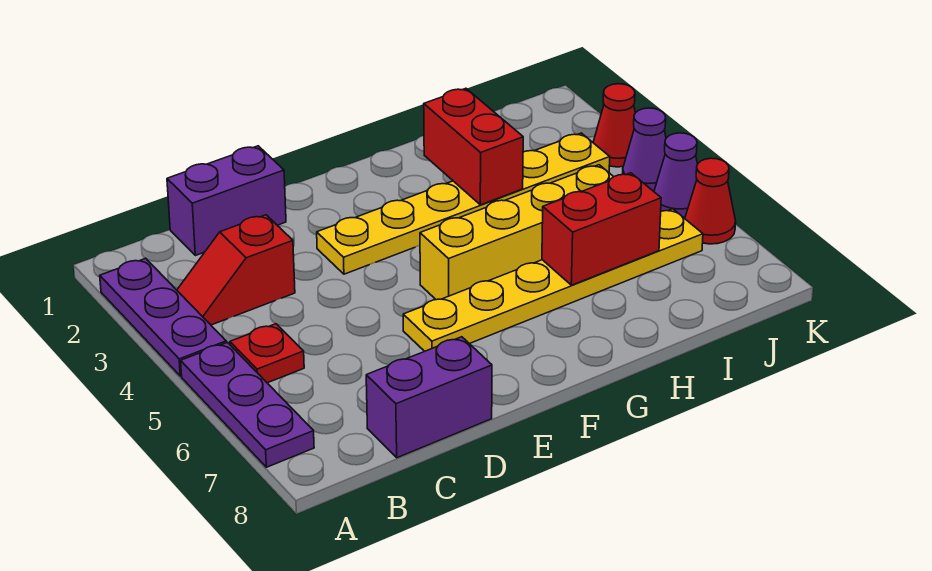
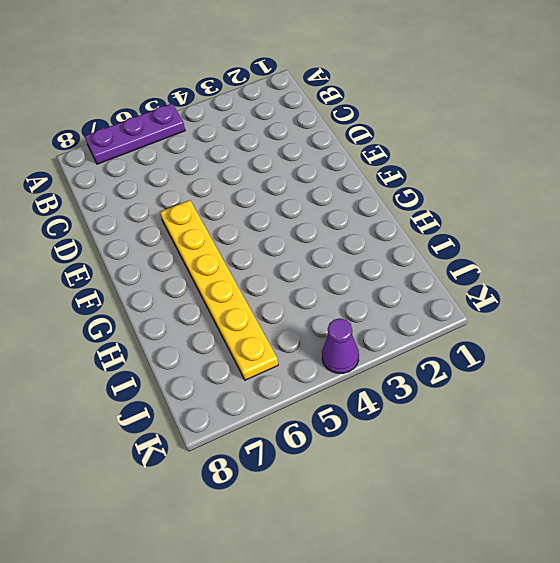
none -> purple 1x3 plate [100,258,226,376]
none -> red 1x2 slope [177,215,295,325]
none -> red 1x1 plate [230,324,304,383]

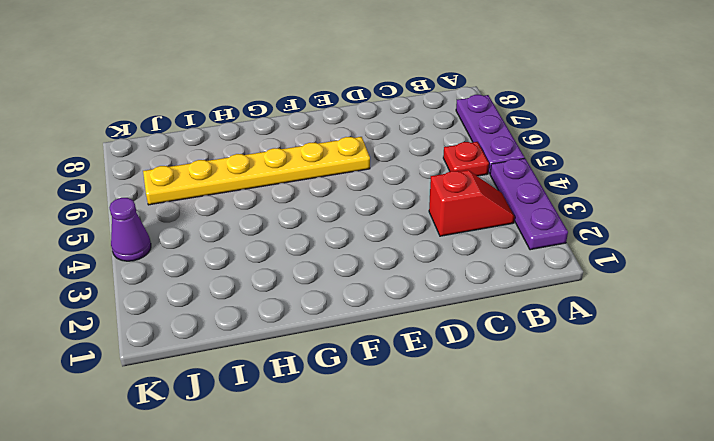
none -> purple 1x2 brick [167,146,286,256]
none -> purple 1x2 brick [366,337,492,458]
none -> yellow 1x6 plate [317,133,610,274]

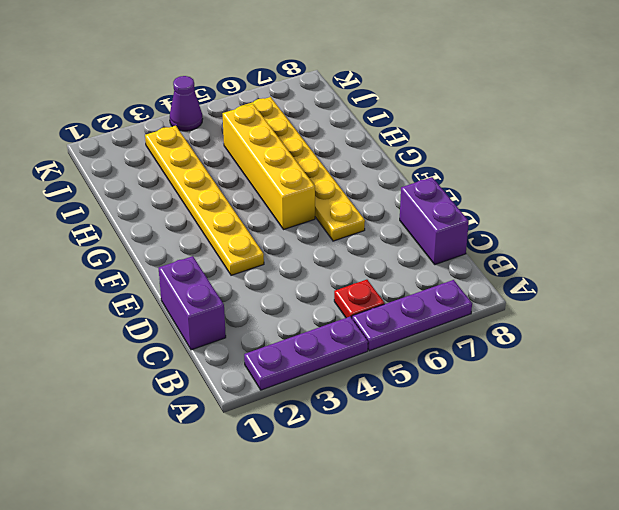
none -> red 1x2 slope [177,215,295,325]
none -> red 1x1 cone [593,84,635,167]
none -> purple 1x1 cone [654,133,698,218]

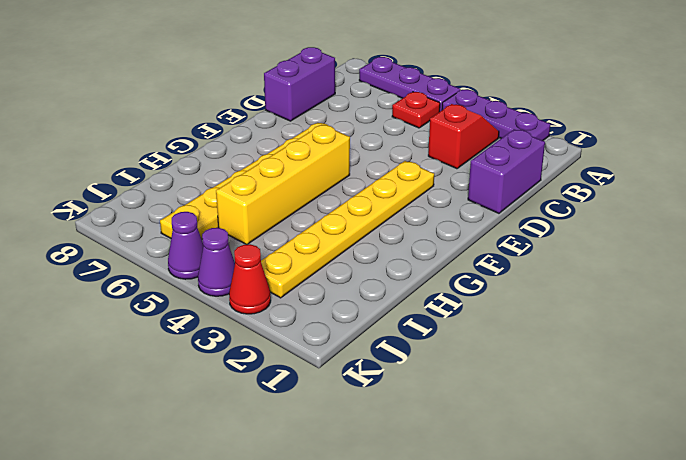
none -> red 1x1 cone [685,158,736,244]
none -> red 1x2 brick [424,88,523,205]
none -> red 1x2 brick [542,173,661,285]

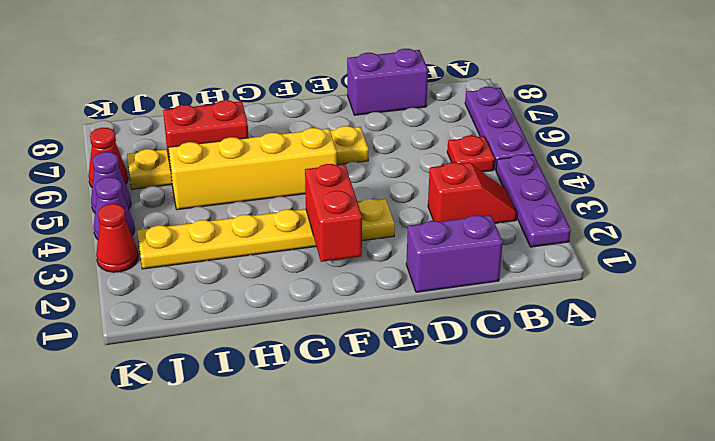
red 1x2 brick [305,164,362,262] -> red 1x2 brick moved to [424,88,523,205]

